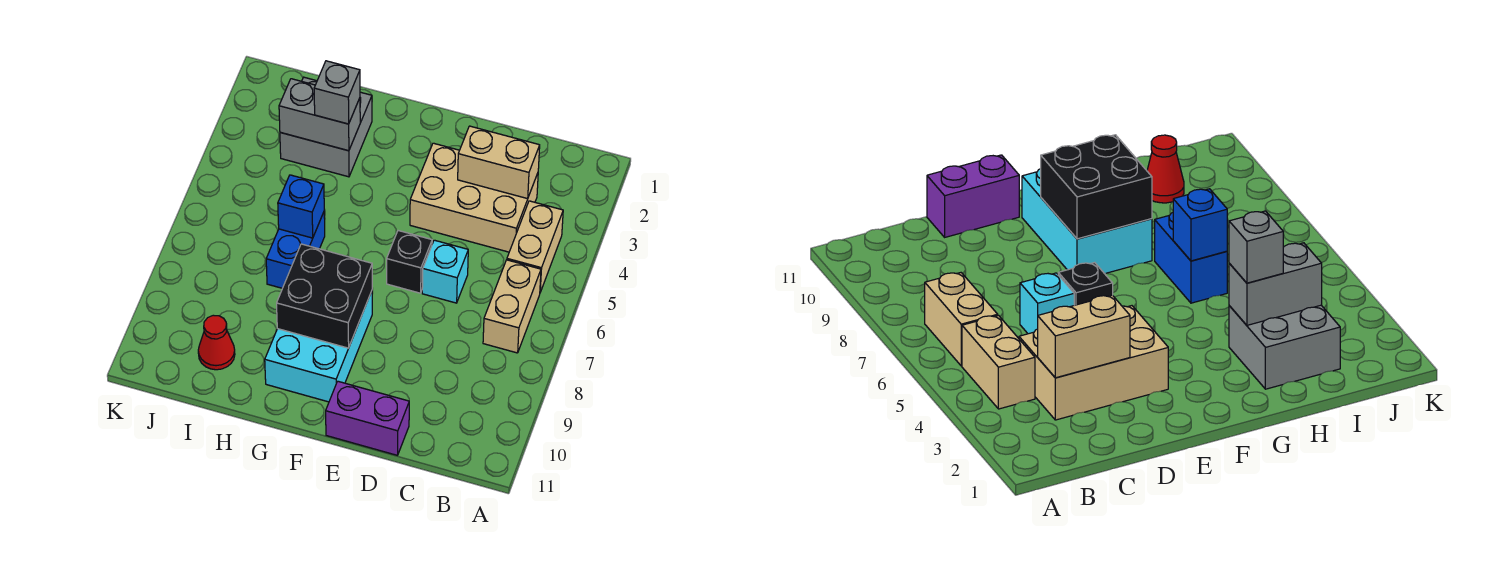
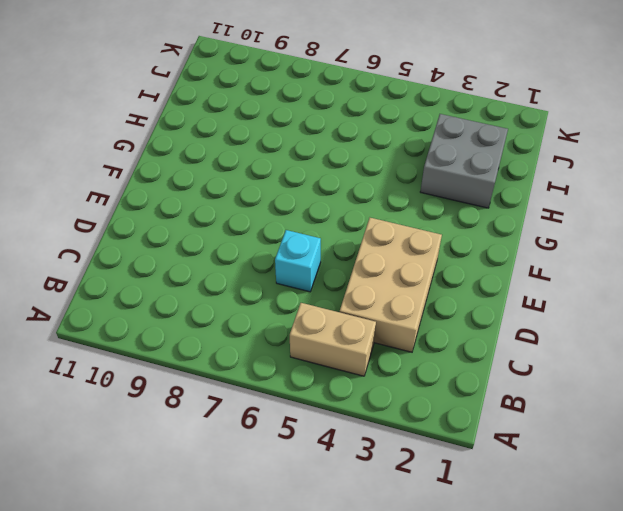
none -> tan 1x2 brick [483,260,541,353]
none -> purple 1x2 brick [326,381,409,455]
none -> black 1x1 brick [387,231,432,293]

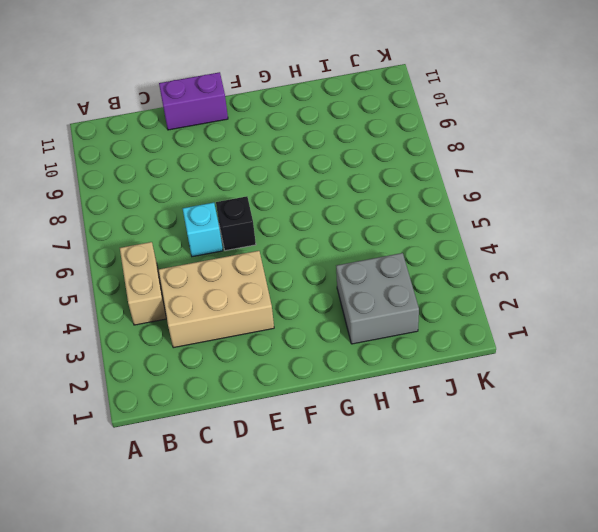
none -> tan 1x2 brick [483,260,541,353]
none -> cyan 2x3 brick [265,291,372,402]
none -> blue 1x2 brick [266,212,325,288]

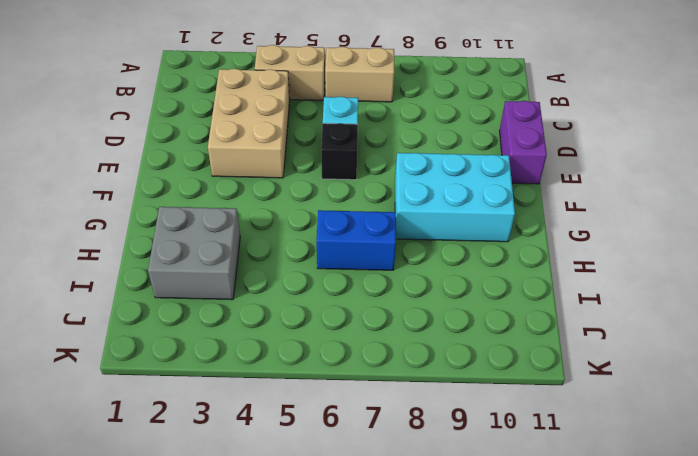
none -> red 1x1 cone [198,315,235,370]
none -> tan 1x2 brick [458,126,540,199]
none -> black 2x2 brick [277,244,372,348]

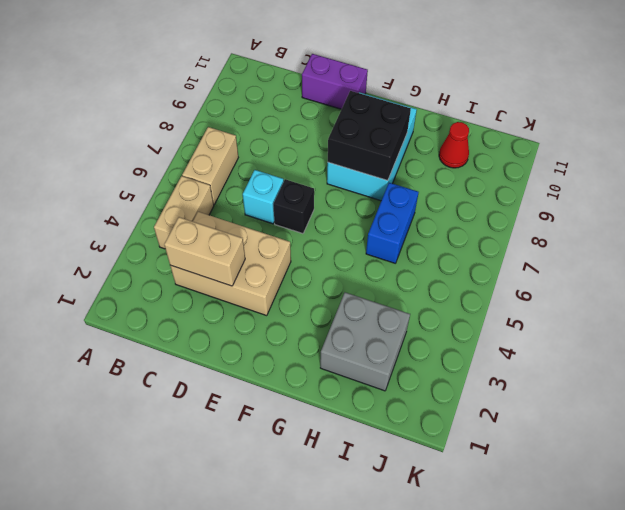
none -> grey 1x2 brick [279,79,360,151]
none -> blue 1x1 brick [278,175,324,238]
none -> grey 1x1 brick [314,61,360,124]

